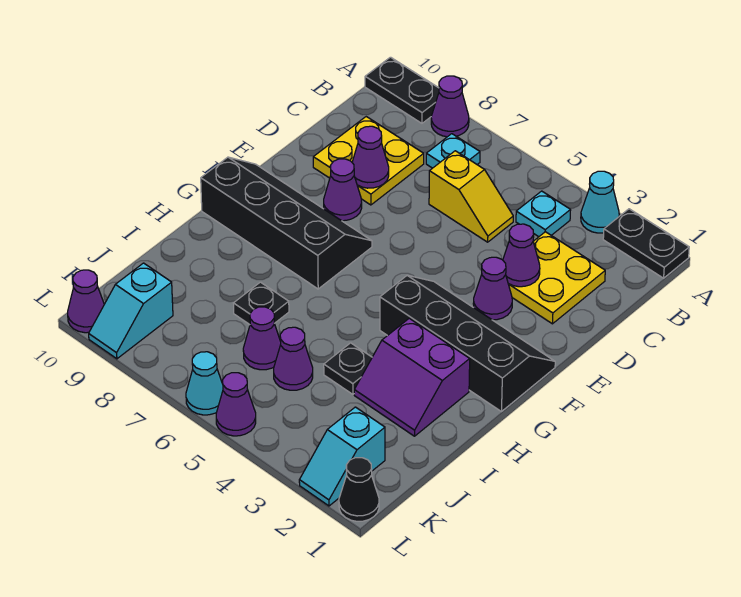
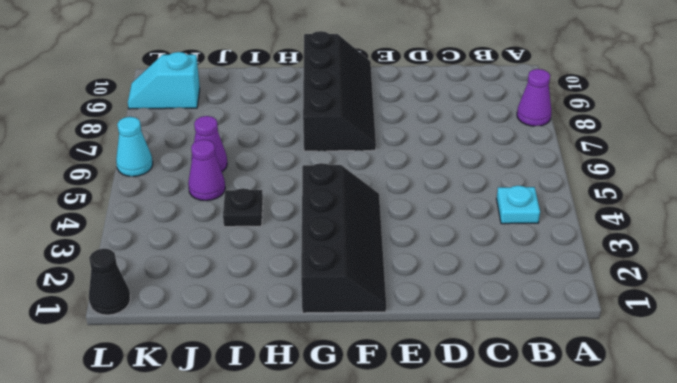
none -> black 1x2 plate [603,209,689,278]
none -> cyan 1x1 cone [581,171,619,233]
none -> black 1x2 plate [365,57,439,123]

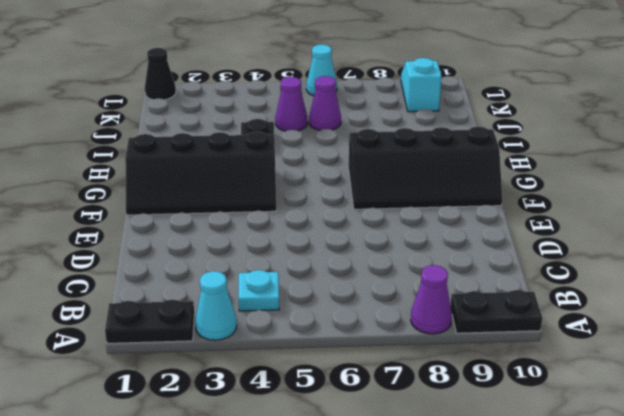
none -> cyan 1x1 plate [426,134,480,168]
none -> yellow 2x2 plate [508,232,605,324]
none -> yellow 1x2 slope [429,151,513,242]

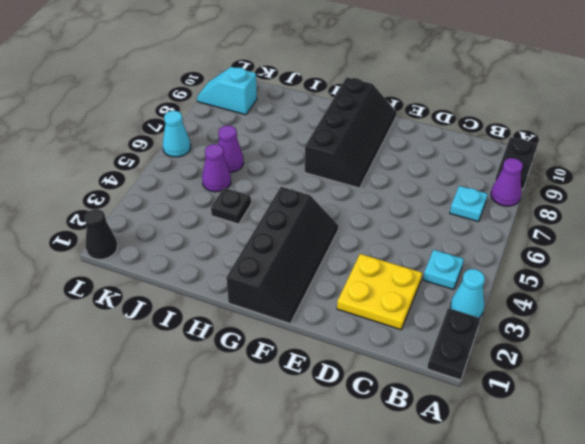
none -> yellow 1x2 slope [429,151,513,242]
none -> yellow 2x2 plate [313,117,424,205]
none -> purple 1x1 cone [473,257,512,320]

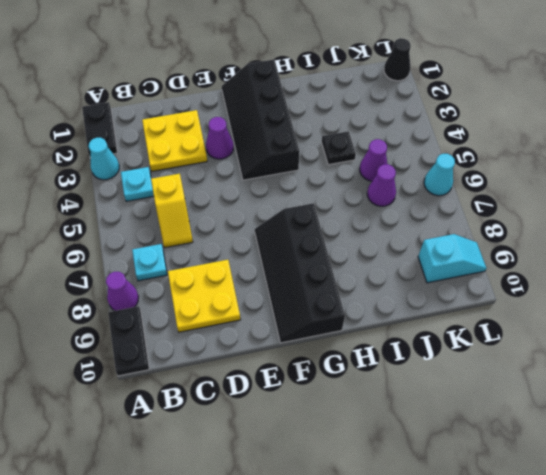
yellow 1x2 slope [151,174,193,248] -> yellow 1x2 slope turned to [429,151,513,242]
none -> purple 1x1 cone [324,159,362,221]
none -> purple 2x2 slope [354,318,470,436]
none -> black 1x1 plate [234,282,289,325]

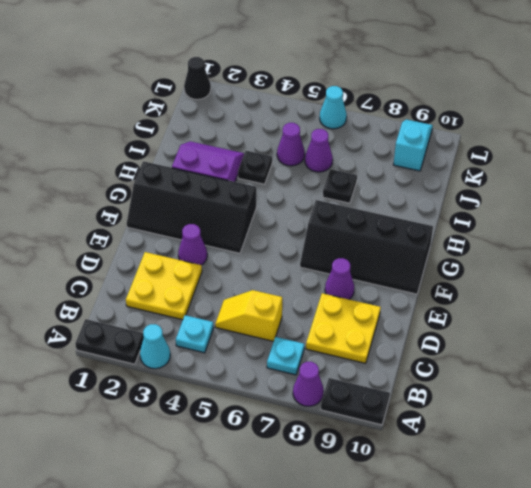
none -> cyan 1x2 slope [299,407,385,506]
none -> purple 1x1 cone [216,373,256,436]
none -> purple 1x1 cone [68,270,104,333]

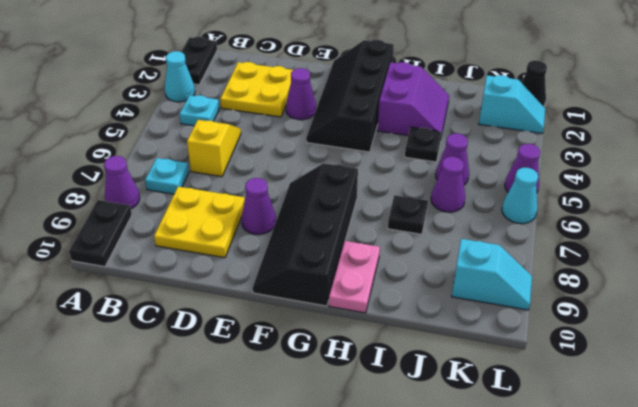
pink 1x2 plate [329,241,380,313] -> none
none -> purple 1x1 cone [68,270,104,333]
none -> purple 1x1 cone [503,224,540,287]
none -> purple 1x1 cone [352,126,389,188]

